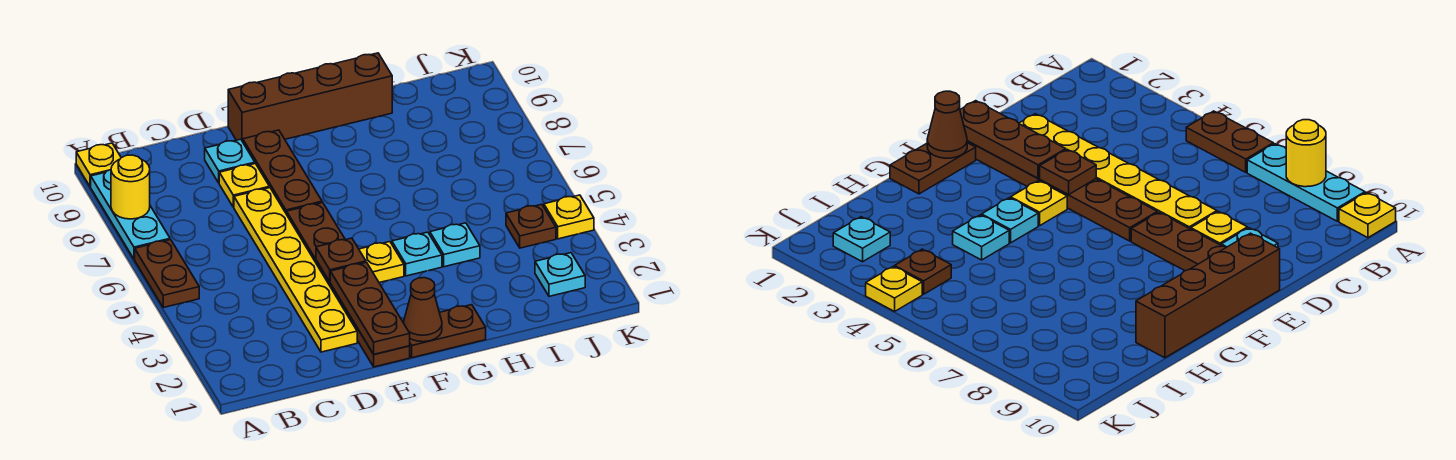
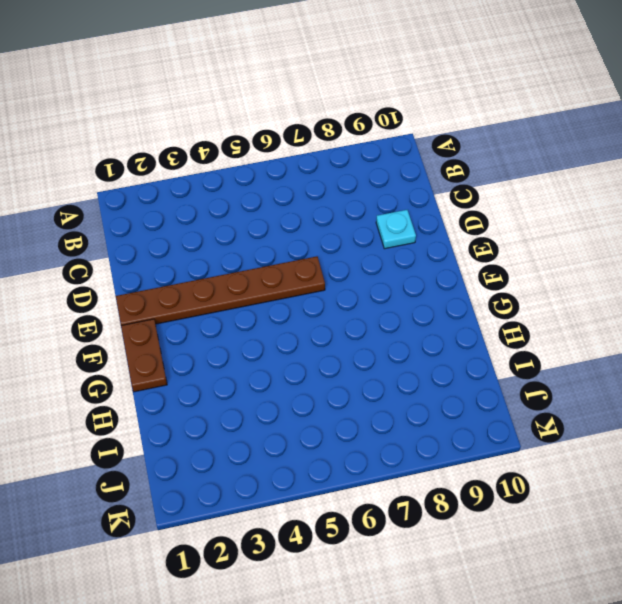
none -> brown 1x2 plate [135,240,199,308]
none -> cyan 1x3 plate [91,170,170,259]
none -> yellow 1x1 plate [76,143,121,187]

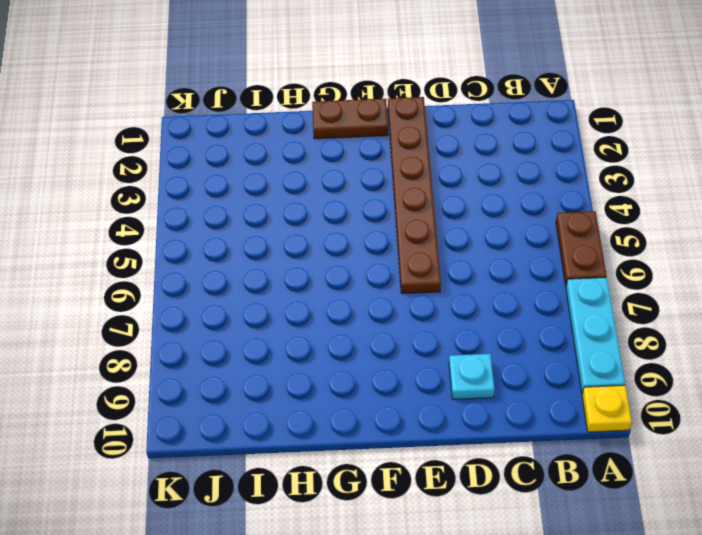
none -> yellow 1x6 plate [234,188,357,352]
none -> yellow 1x1 plate [219,164,270,207]
none -> brown 1x3 plate [243,130,322,214]

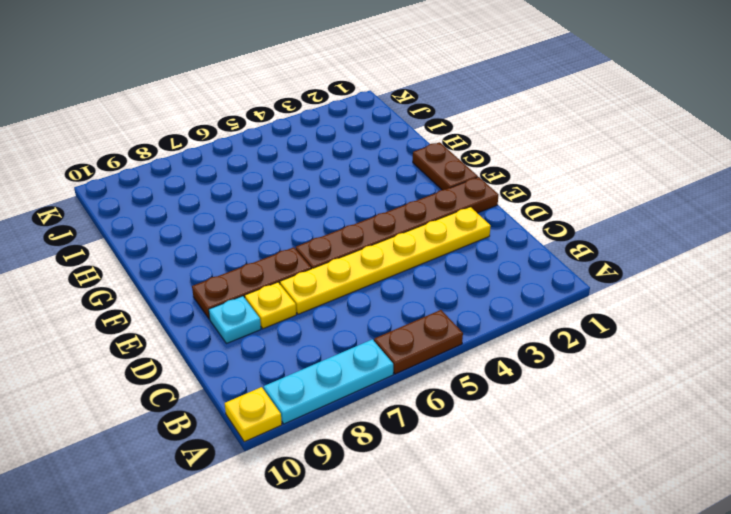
none -> brown 1x4 brick [228,53,392,142]
none -> yellow 1x1 plate [359,242,404,283]
none -> cyan 1x1 plate [392,232,442,276]

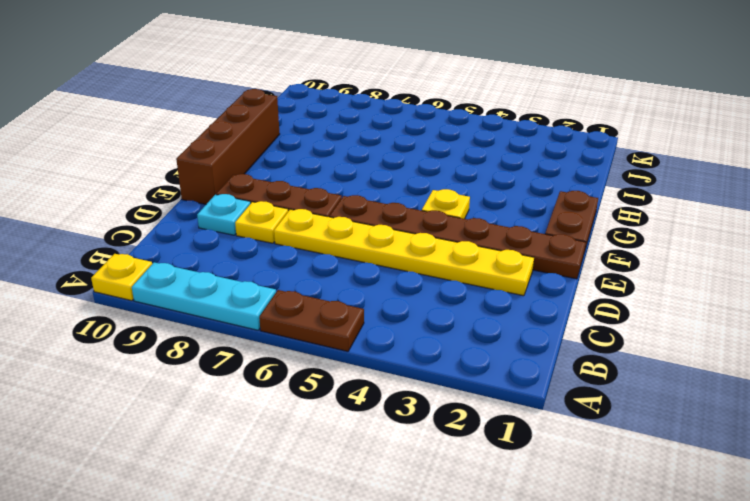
none -> cyan 1x1 plate [392,232,442,276]
none -> cyan 1x1 plate [430,223,480,267]
none -> cyan 1x1 plate [535,253,585,296]

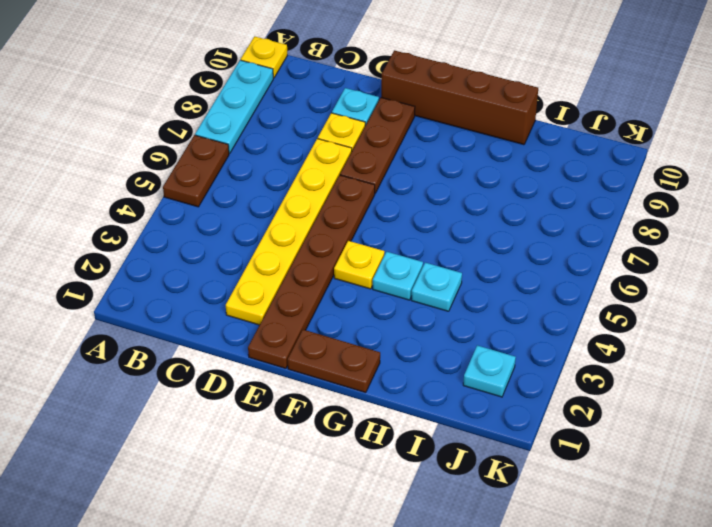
none -> brown 1x1 plate [506,204,556,248]
none -> yellow 1x1 plate [544,195,594,239]
none -> yellow 1x1 round brick [111,155,150,219]

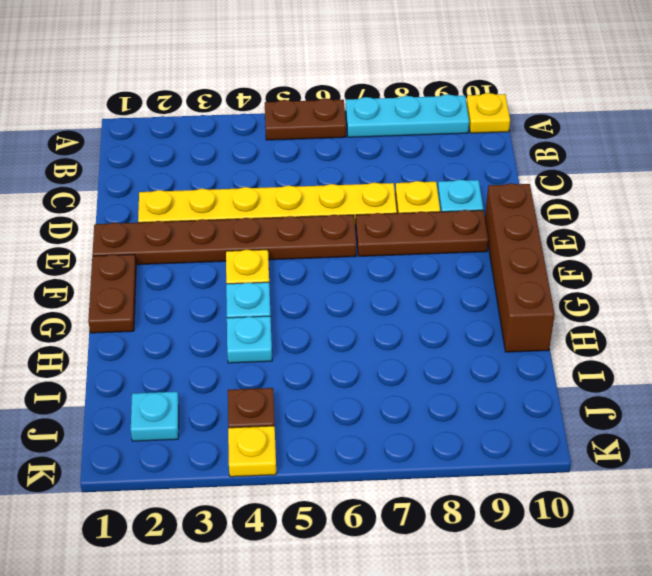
none -> yellow 1x1 round brick [111,155,150,219]
none -> brown 1x3 plate [330,262,410,354]
none -> brown 1x1 plate [316,238,366,282]

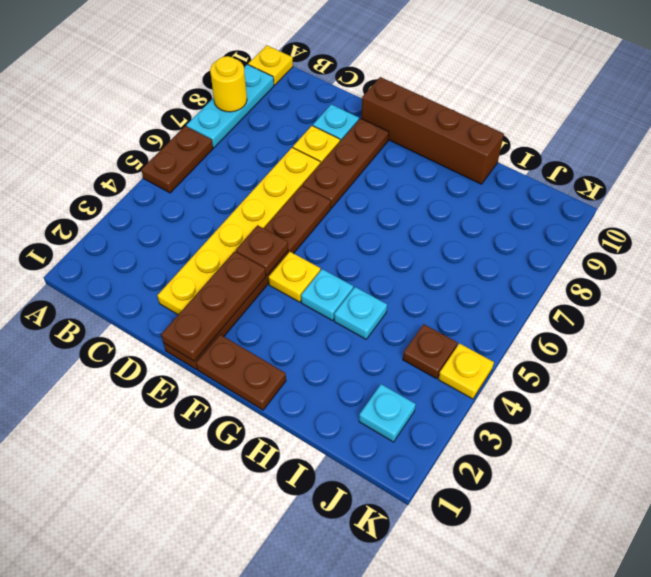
none -> brown 1x1 cone [404,278,442,342]

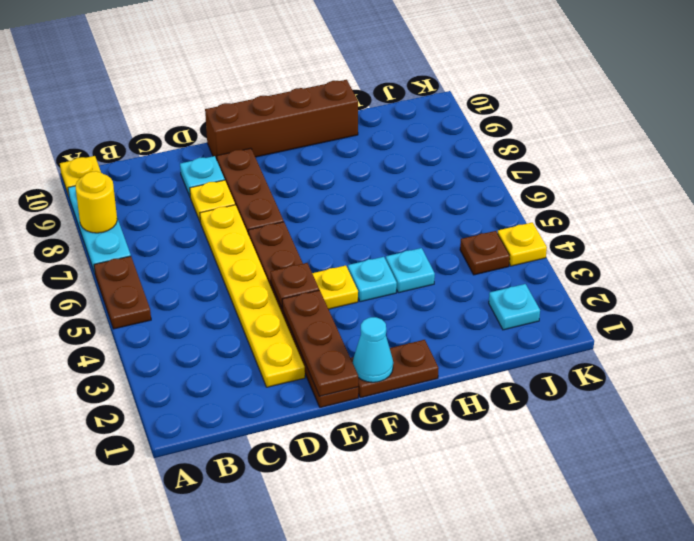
cyan 1x1 cone [353,317,393,382] -> brown 1x1 cone [404,278,442,342]

